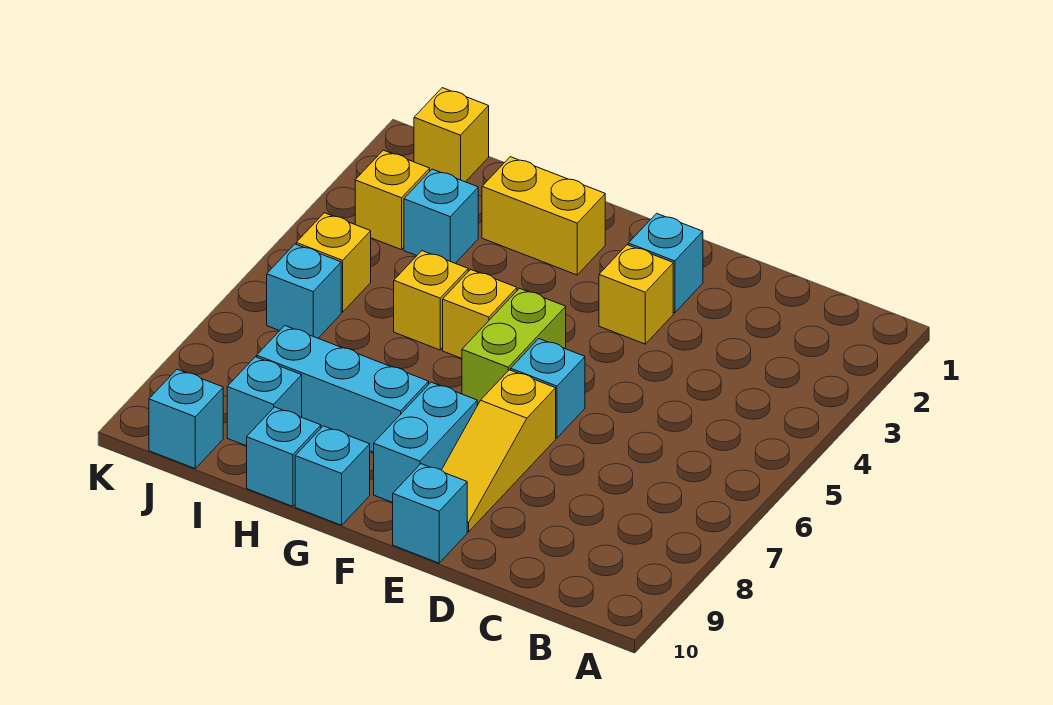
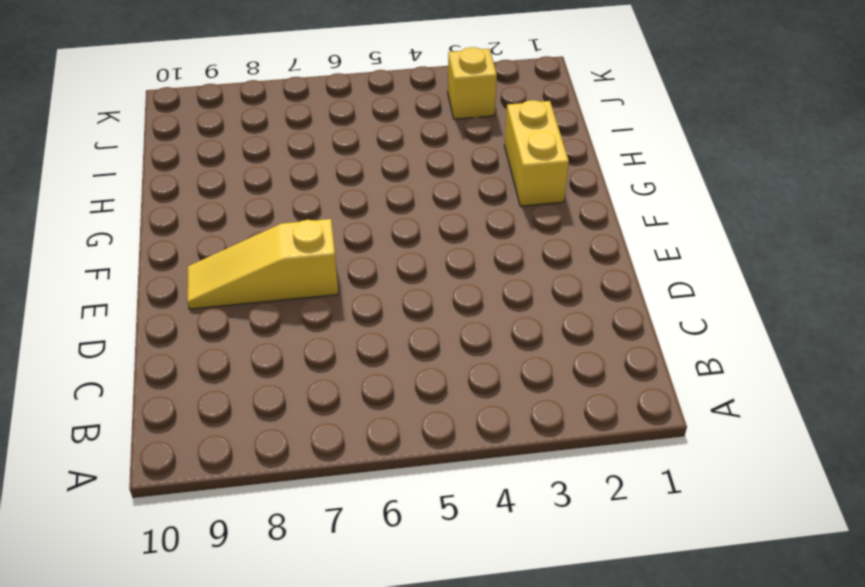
none -> cyan 1x1 brick [628,213,703,313]
none -> yellow 1x1 brick [599,245,673,344]
none -> cyan 1x1 brick [511,339,585,438]

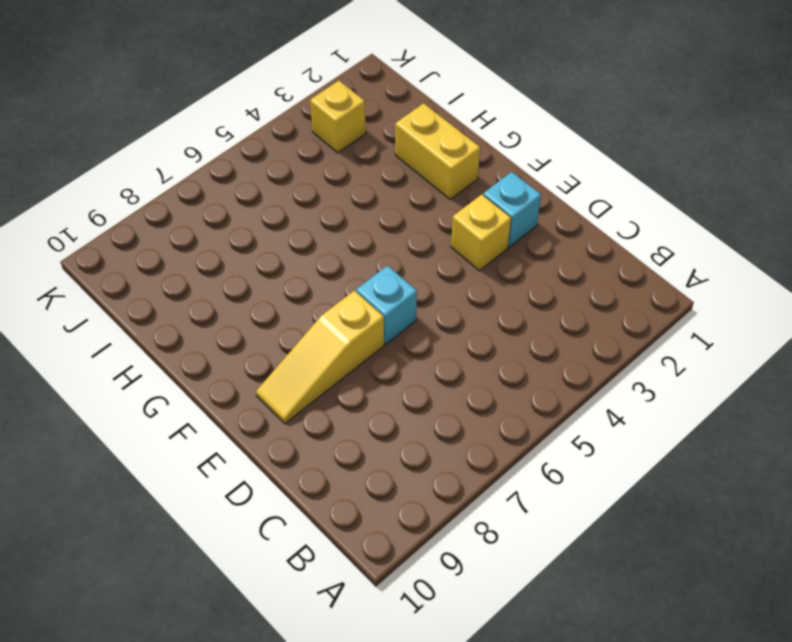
none -> cyan 1x1 brick [393,464,467,563]
none -> lime 1x2 brick [462,288,566,405]
none -> cyan 1x2 brick [374,382,477,503]

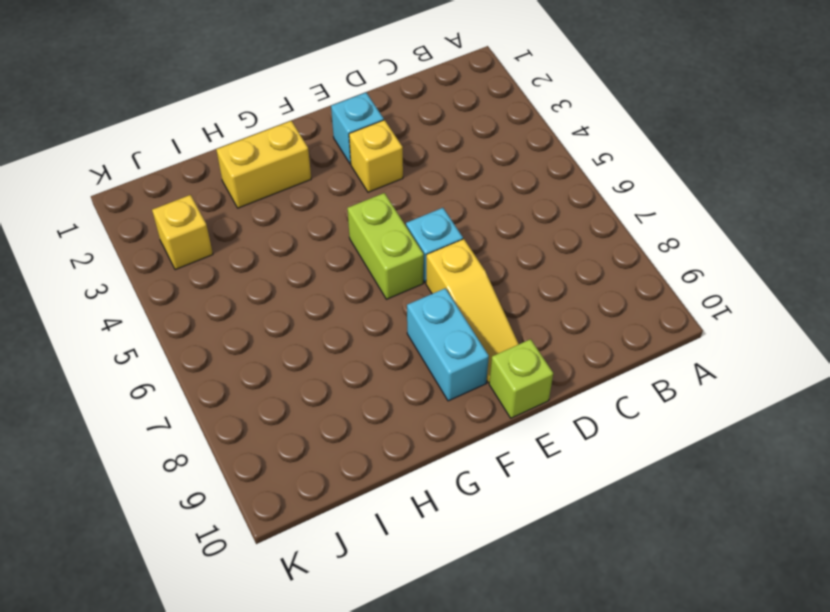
lime 1x1 brick [489,339,553,418] -> cyan 1x1 brick [393,464,467,563]
none -> yellow 1x1 brick [443,270,517,358]
none -> cyan 1x3 brick [257,326,429,452]
none -> cyan 1x1 brick [295,426,370,525]

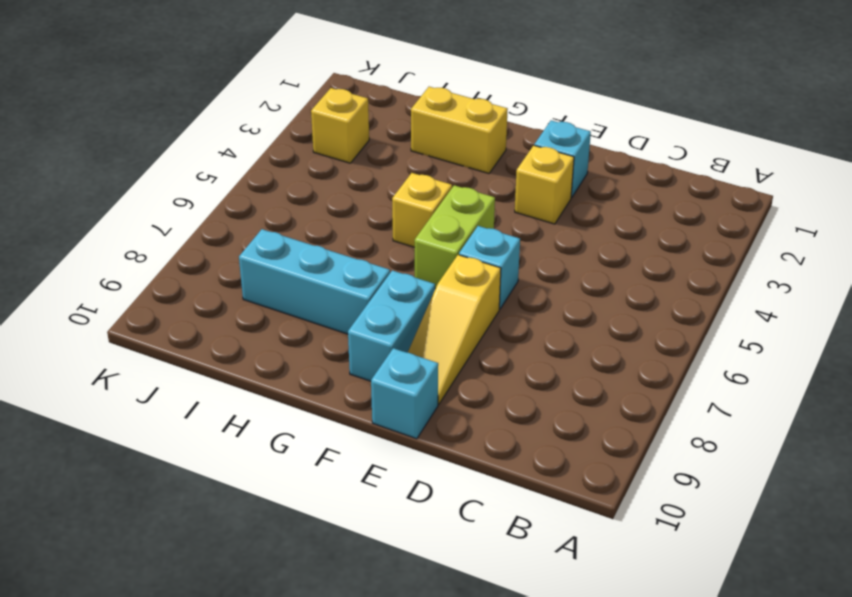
none -> cyan 1x1 brick [295,426,370,525]
none -> yellow 1x1 brick [394,251,468,350]
none -> cyan 1x1 brick [247,407,321,506]

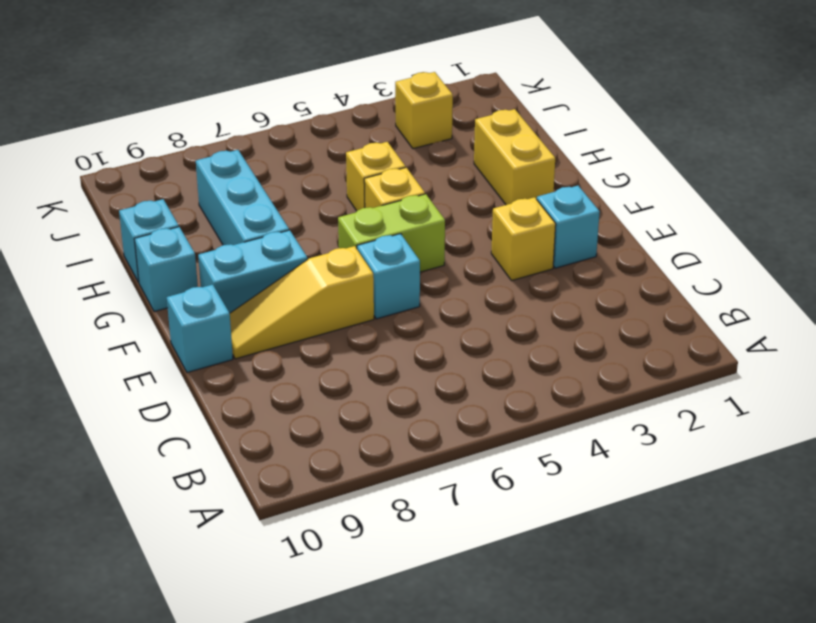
none -> cyan 1x1 brick [404,169,478,263]
none -> cyan 1x1 brick [227,357,302,446]
none -> yellow 1x1 brick [414,88,489,182]

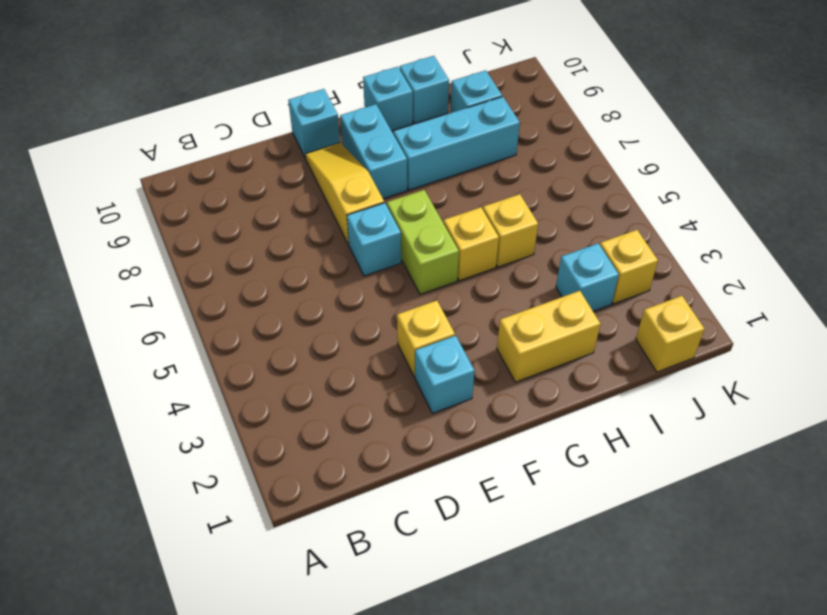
none -> yellow 1x1 brick [296,213,371,312]
none -> cyan 1x1 brick [267,244,341,338]
none -> cyan 1x1 brick [149,369,223,468]

